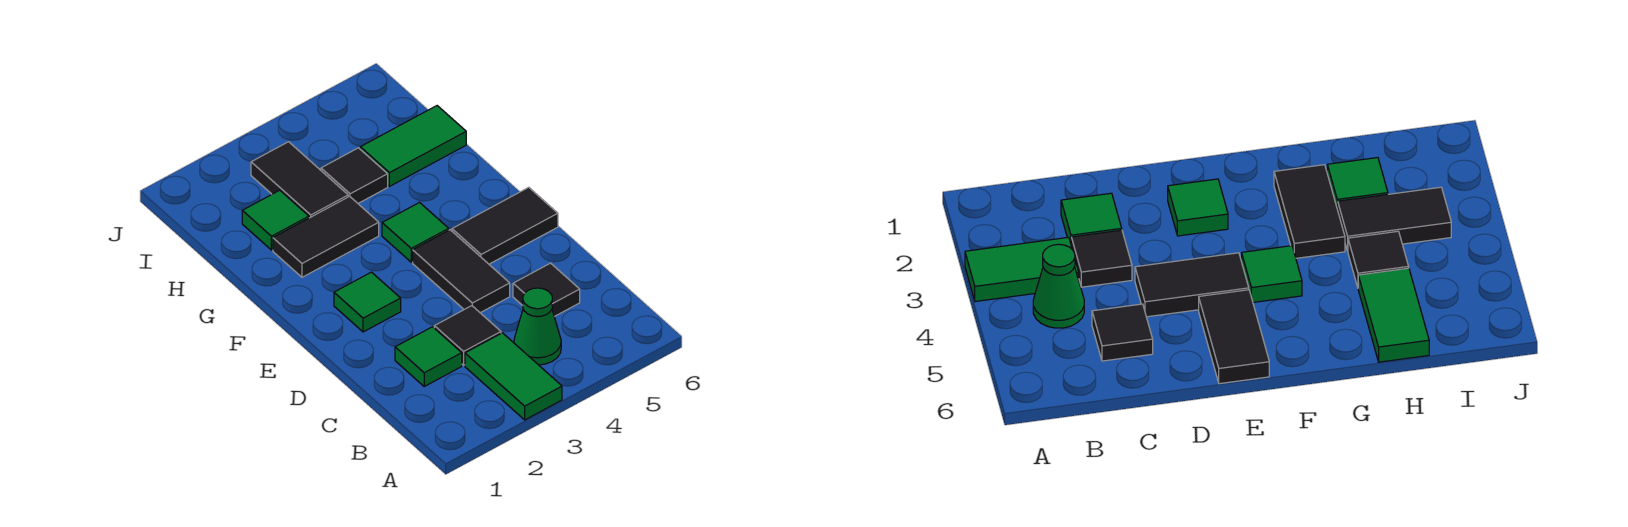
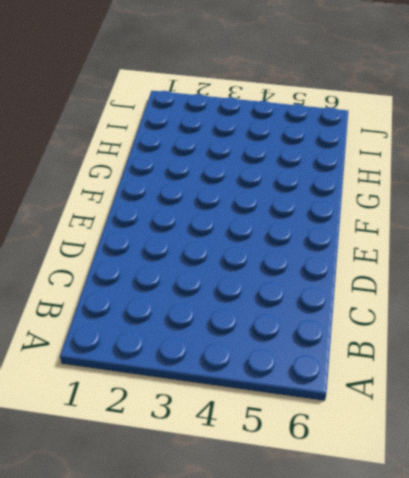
none -> green 1x2 tile [465,333,562,420]
none -> green 1x1 cone [514,288,561,365]
none -> green 1x1 tile [395,327,462,386]

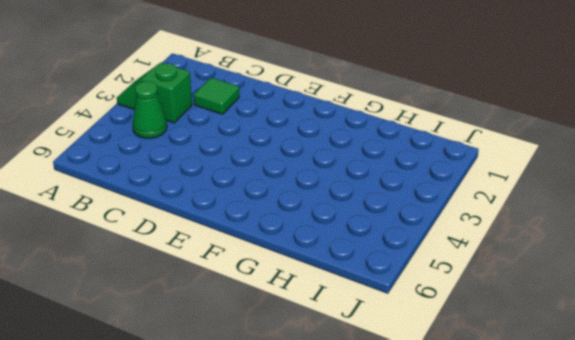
green 1x2 slope [117,63,192,123] -> green 1x2 tile [465,333,562,420]
none -> black 1x1 tile [434,306,501,365]
none -> black 1x1 tile [513,263,580,317]
none -> black 1x2 tile [413,230,510,313]

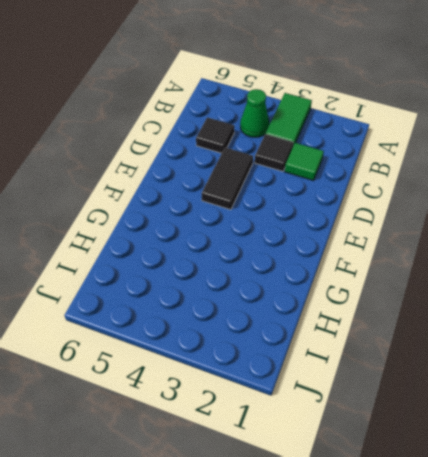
none -> green 1x1 tile [334,272,401,332]
none -> black 1x2 tile [452,187,558,264]
none -> green 1x1 tile [382,203,449,262]

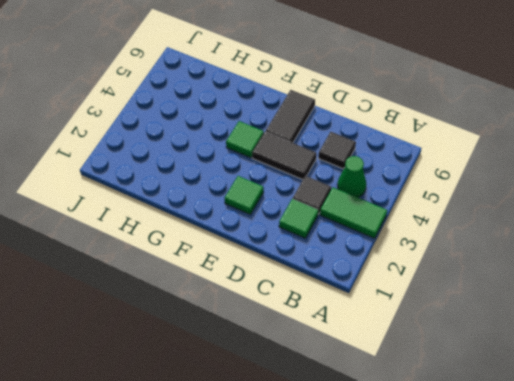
none -> black 1x2 tile [273,196,379,277]
none -> green 1x1 tile [242,190,309,250]
none -> black 1x2 tile [251,142,348,218]

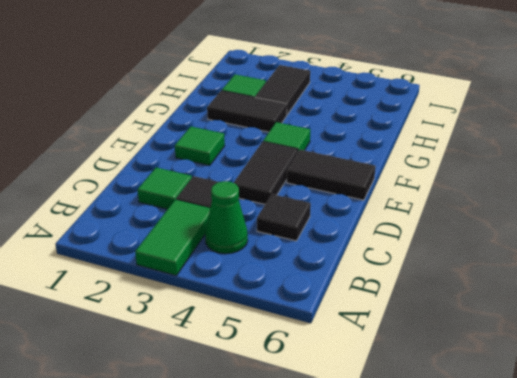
none -> black 1x1 tile [321,148,388,203]
none -> green 1x2 tile [360,106,466,186]

